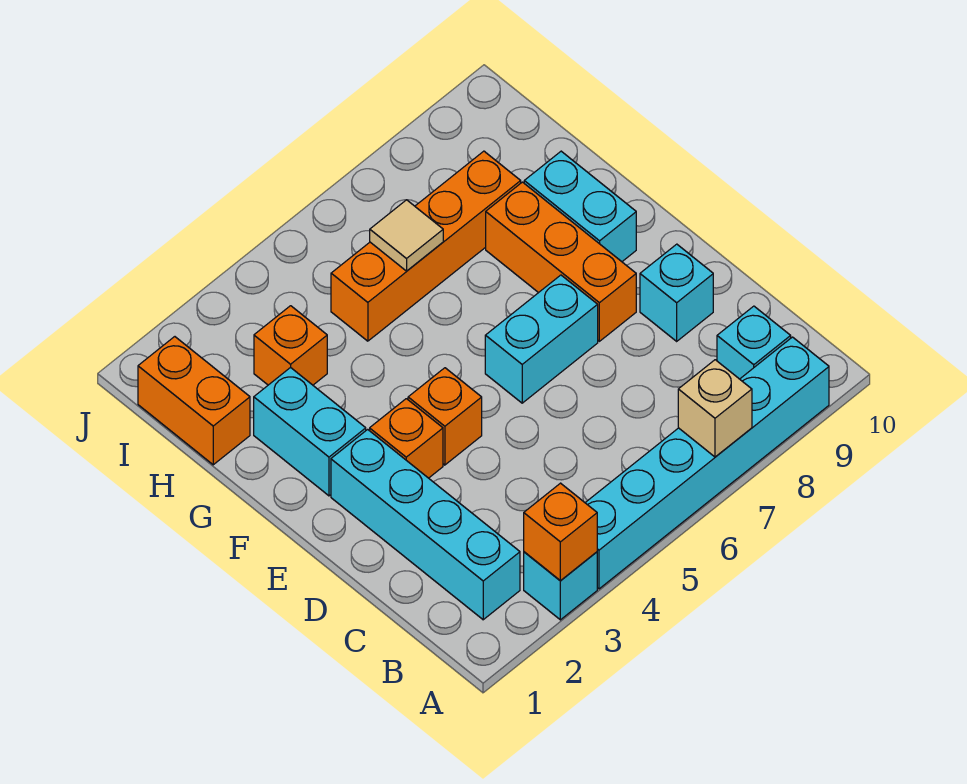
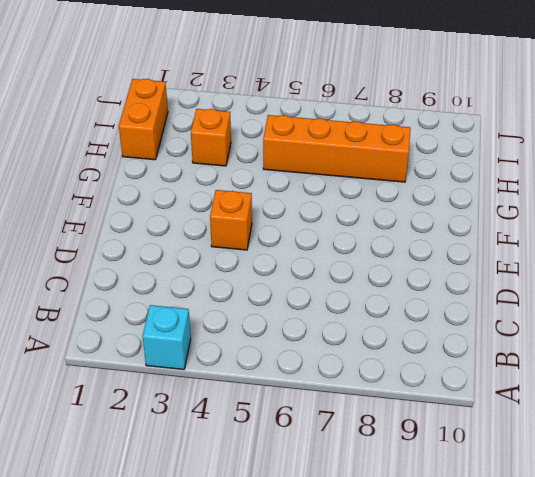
none -> cyan 1x6 brick [585,337,829,589]
none -> cyan 1x4 brick [331,429,520,620]
none -> cyan 1x1 brick [717,306,791,379]

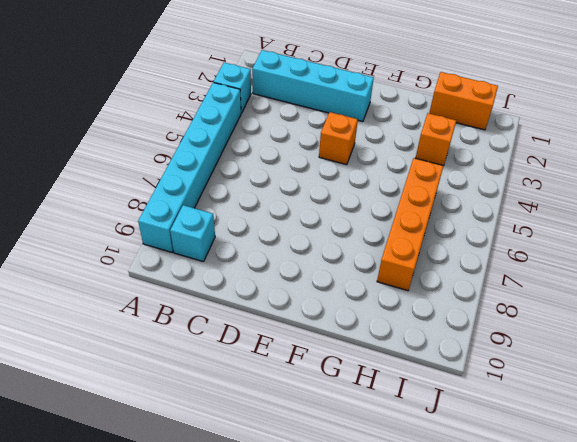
none -> cyan 1x1 brick [640,244,713,341]
none -> orange 1x1 brick [370,399,443,478]
none -> cyan 1x2 brick [485,275,598,403]

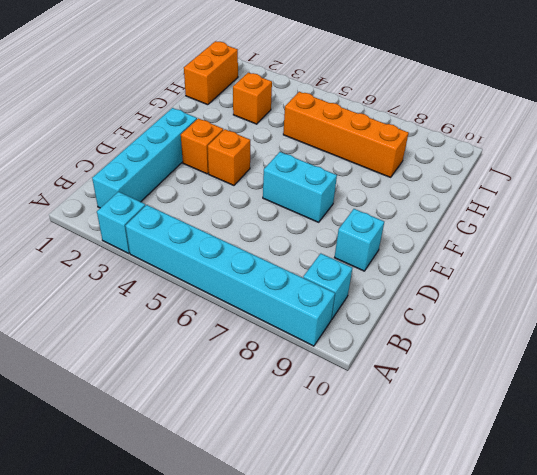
none -> orange 1x3 brick [486,182,636,341]
none -> cyan 1x2 brick [254,367,366,496]
none -> cyan 1x2 brick [524,151,636,262]

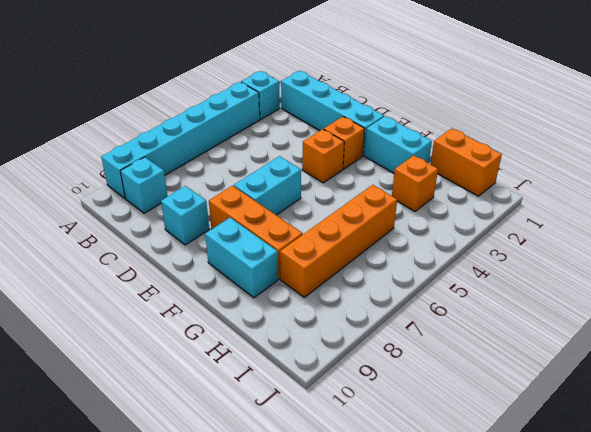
none -> orange 1x1 brick [524,483,597,581]
none -> tan 1x1 brick [678,360,752,457]
none -> tan 1x1 tile [370,200,443,271]

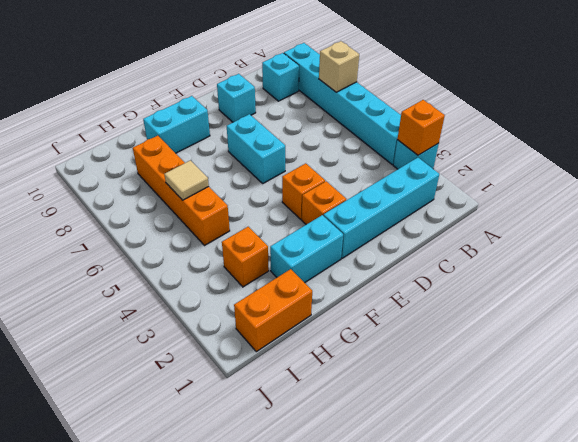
none -> orange 1x3 brick [486,182,636,341]

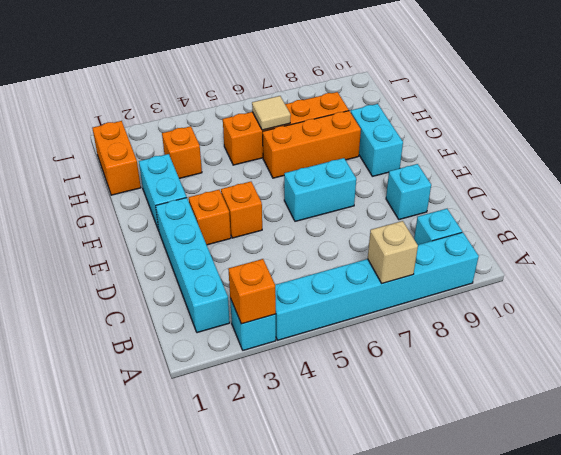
orange 1x3 brick [263,111,361,178] -> orange 1x3 brick turned to [486,182,636,341]

